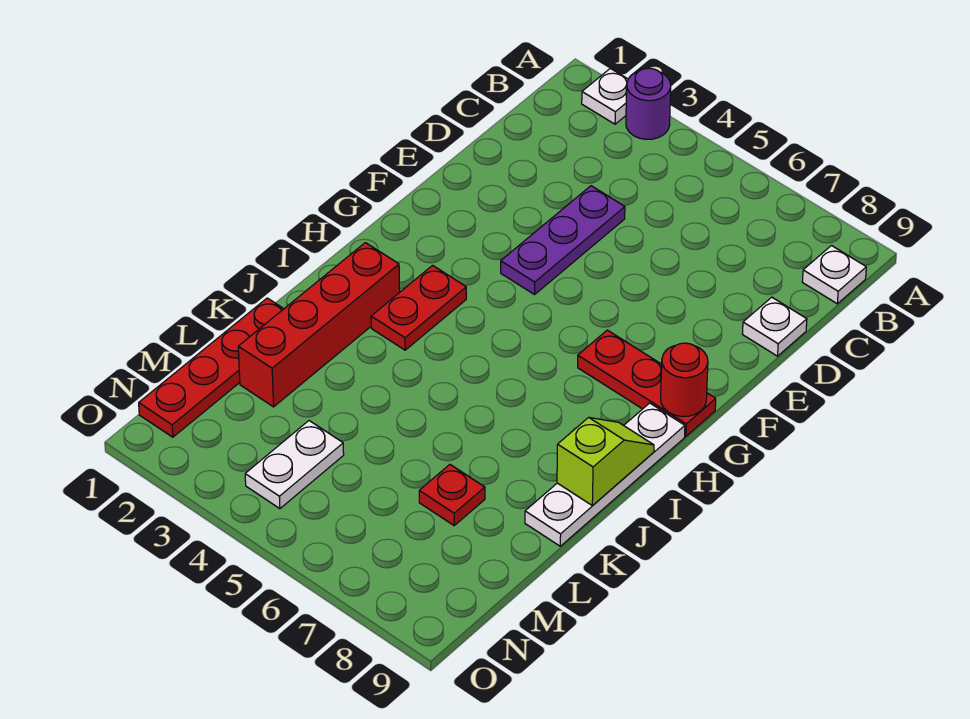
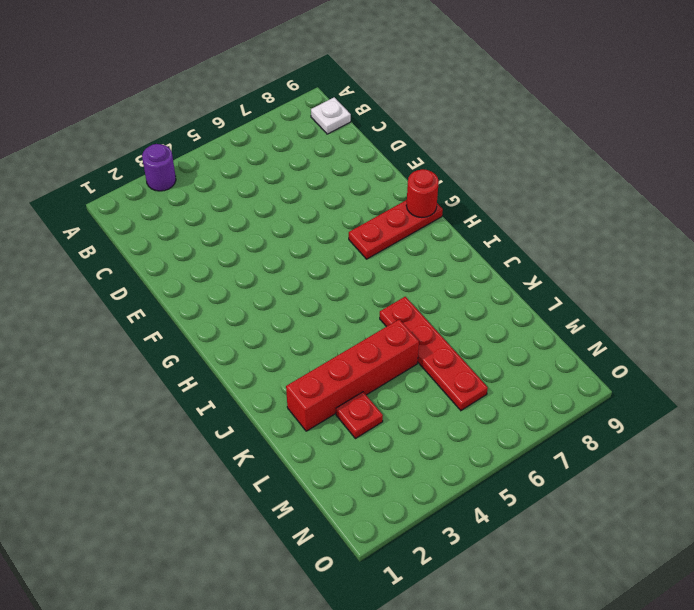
red 1x4 plate [380,297,488,411] -> red 1x4 plate moved to [139,298,284,437]
red 1x4 brick [286,319,419,431] -> red 1x4 brick turned to [238,243,400,407]
red 1x1 plate [336,392,383,439] -> red 1x1 plate moved to [419,465,485,525]
none -> white 1x1 plate [582,68,628,124]
none -> purple 1x3 plate [501,186,625,294]
none -> white 1x1 plate [743,297,807,356]

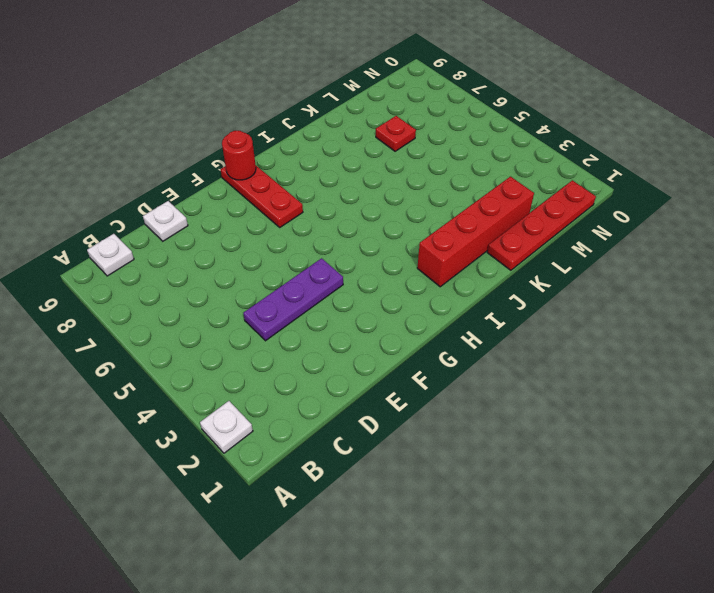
none -> purple 1x1 round brick [626,68,671,139]
none -> red 1x2 plate [371,265,466,350]
none -> white 1x4 plate [525,403,685,546]

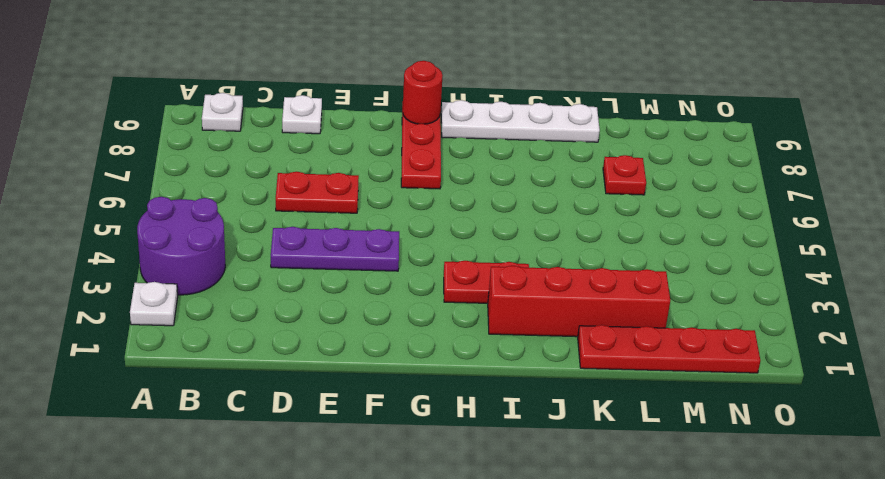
purple 2x2 round brick [137,197,225,295] -> purple 1x1 round brick [626,68,671,139]
red 1x2 plate [276,172,359,213] -> none
none -> white 1x2 plate [245,421,344,509]
none -> lime 1x2 slope [557,417,654,506]

